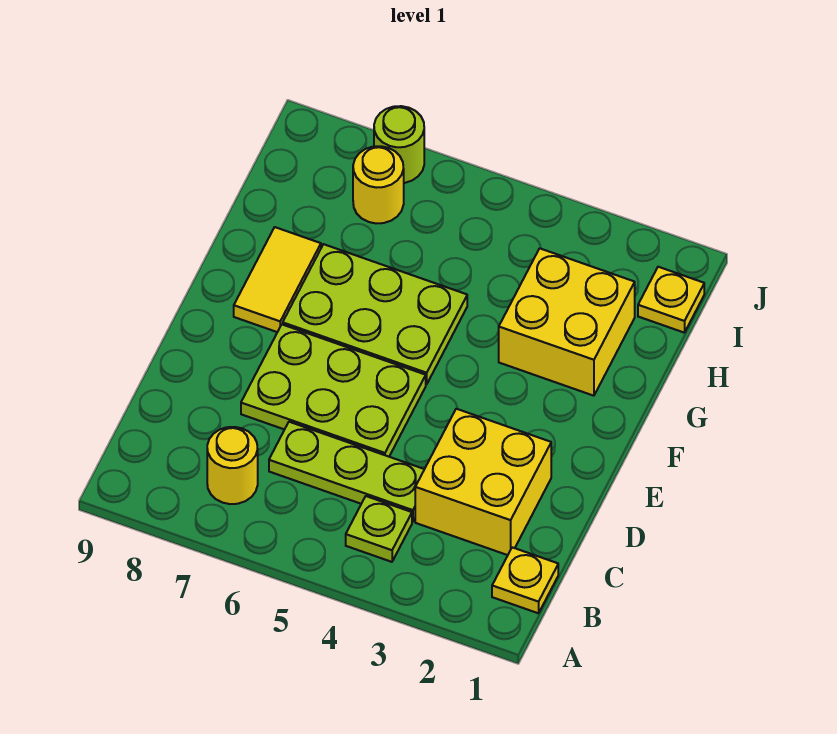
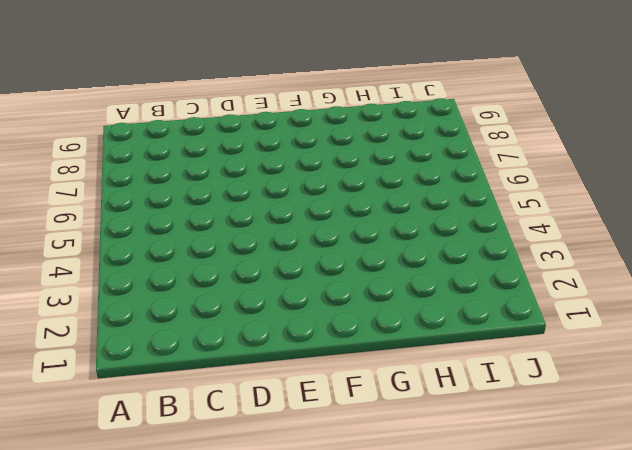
none -> yellow 1x1 plate [492,547,558,613]
none -> lime 1x1 plate [346,496,412,562]
none -> yellow 1x1 round brick [207,427,258,504]

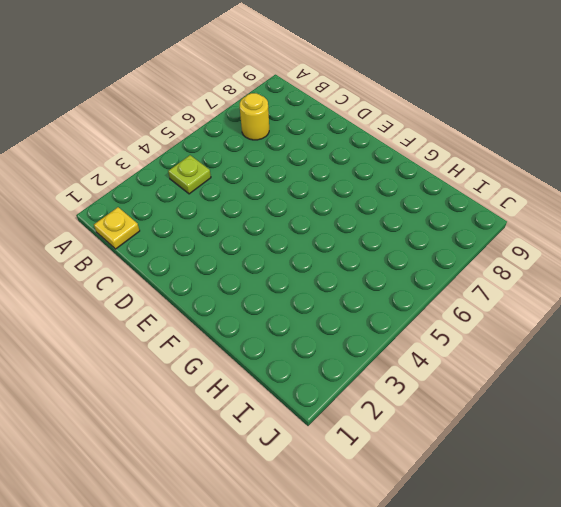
none -> yellow 2x2 brick [415,409,551,555]
none -> lime 1x3 plate [269,422,424,522]
none -> lime 2x3 plate [241,324,426,457]

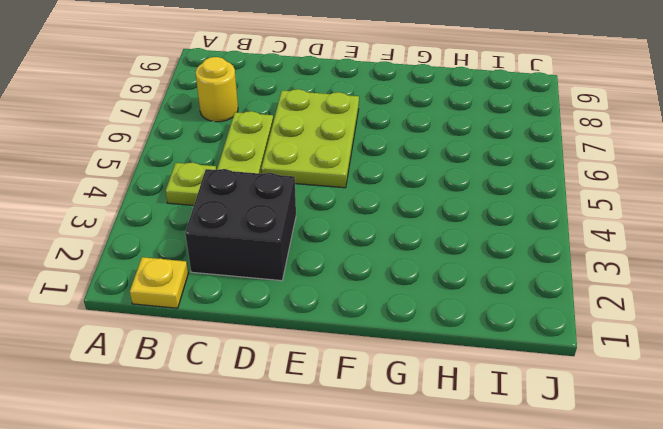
black 2x2 brick [185,169,296,281] -> yellow 2x2 brick [415,409,551,555]
none -> lime 2x3 plate [283,244,467,384]
none -> yellow 1x2 tile [234,227,321,332]
none -> yellow 2x2 brick [499,248,635,396]

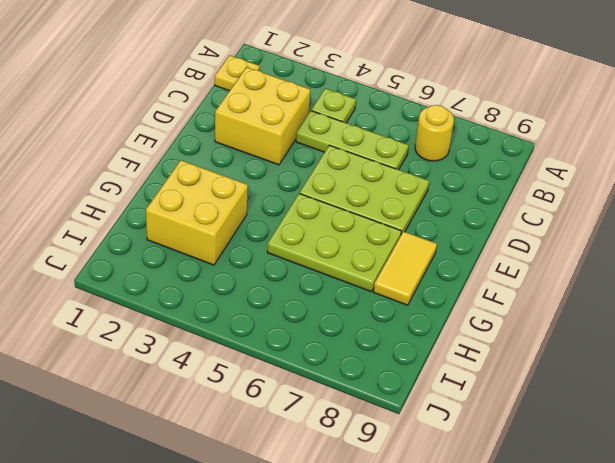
none -> yellow 1x1 plate [638,267,704,333]
none -> yellow 1x1 round brick [353,146,404,223]
none -> lime 1x1 round brick [374,106,424,183]

